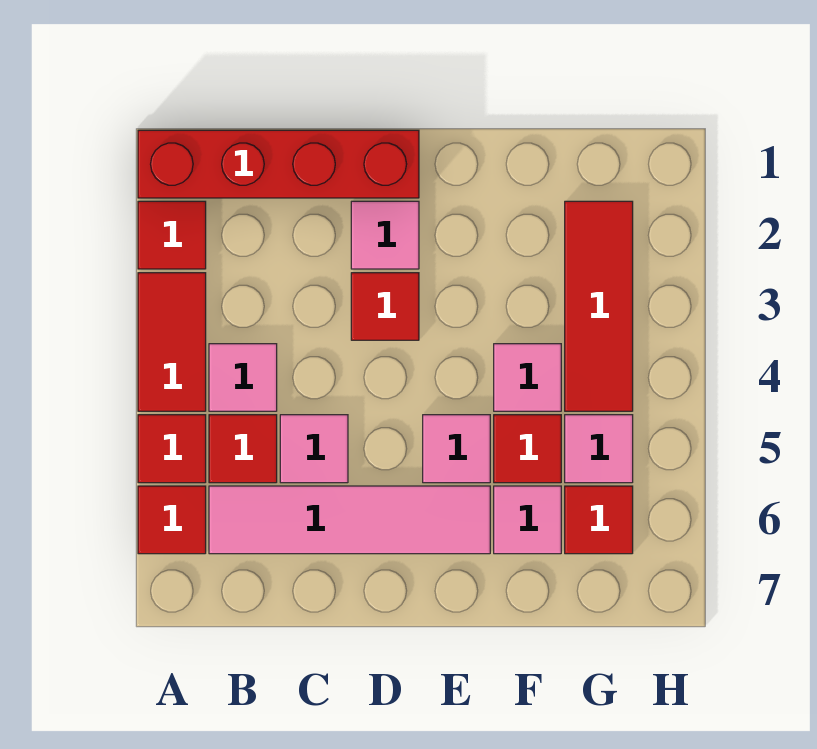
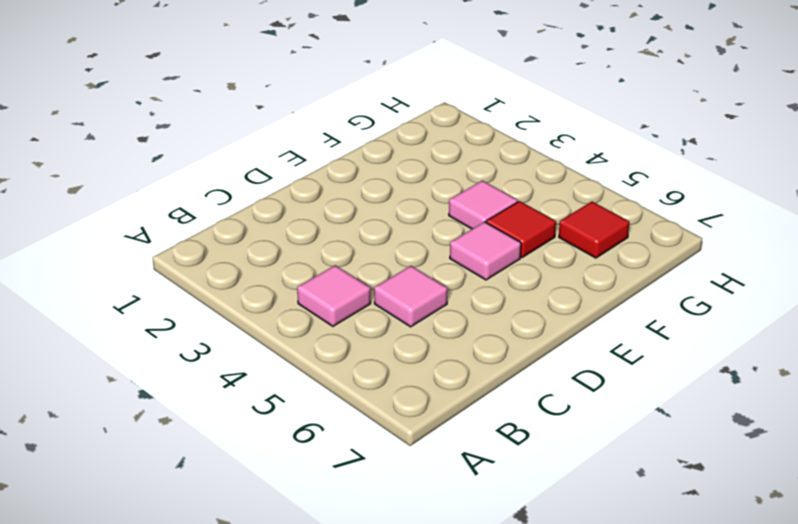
none -> red 1x4 brick [138,130,419,198]
none -> red 1x1 tile [138,201,206,269]
none -> red 1x2 tile [138,273,206,411]

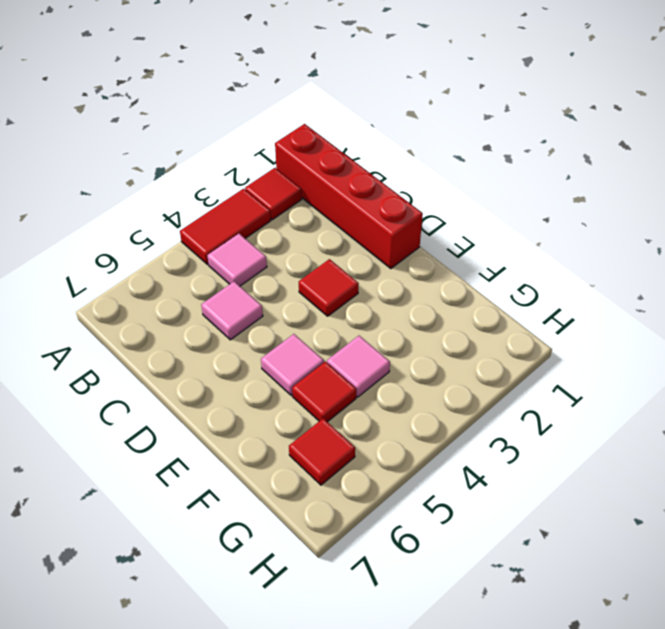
none -> red 1x1 tile [138,415,206,483]
none -> red 1x1 tile [138,486,206,554]
none -> red 1x1 tile [209,415,277,483]

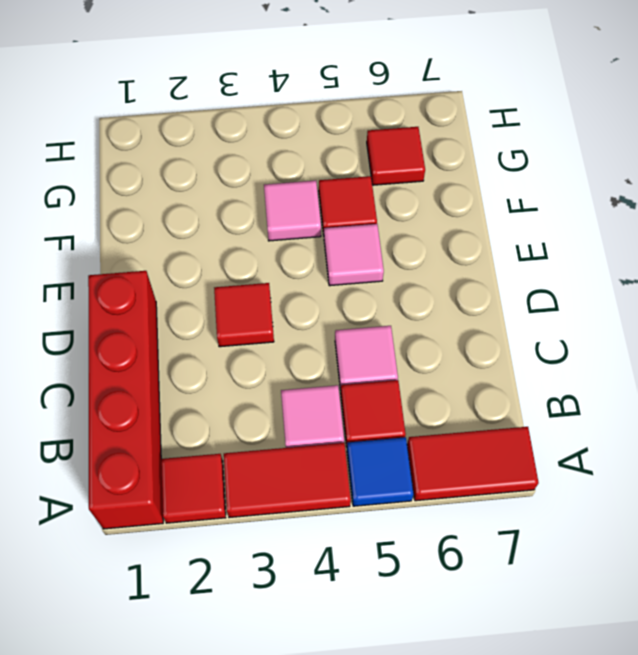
blue 1x1 tile [347,437,414,506] -> red 1x1 tile [138,415,206,483]
red 1x2 tile [407,427,539,501] -> red 1x1 tile [138,486,206,554]
none -> pink 1x4 tile [209,486,490,554]
none -> pink 1x1 tile [351,201,419,269]
none -> pink 1x1 tile [494,486,561,554]

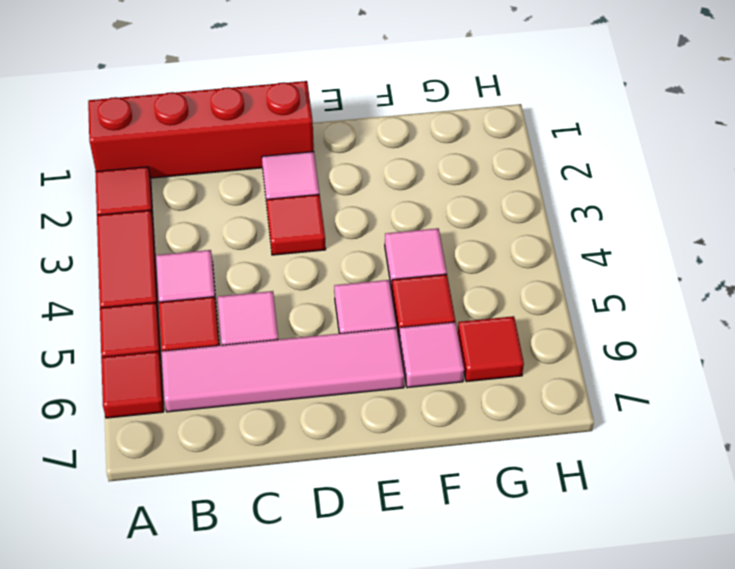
none -> red 1x3 tile [565,201,633,411]
none -> pink 1x1 tile [565,415,633,483]

